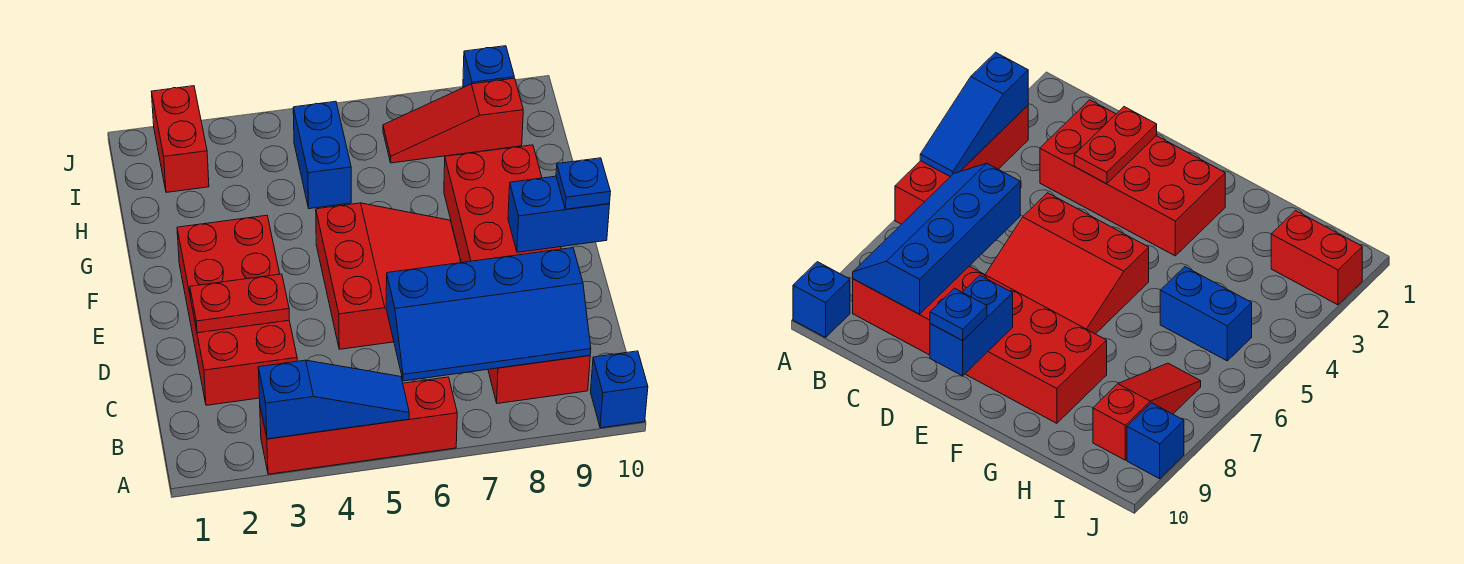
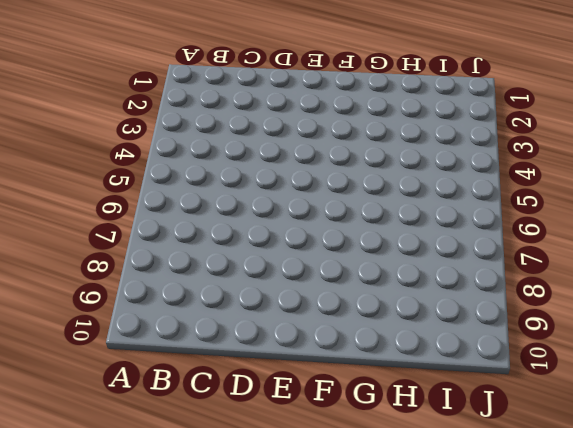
none -> red 1x4 brick [260,377,457,474]
none -> blue 1x1 brick [591,351,648,428]
none -> red 2x6 brick [444,145,590,404]

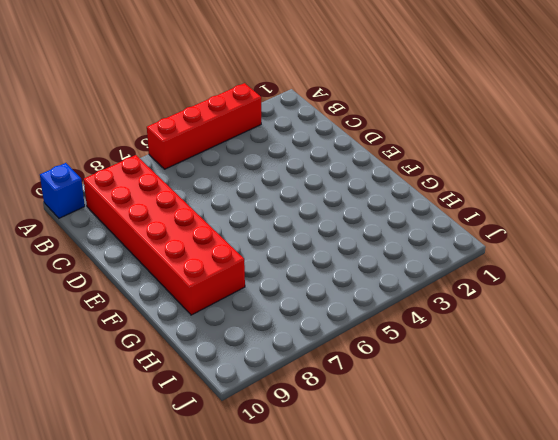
none -> red 2x4 brick [177,215,297,405]
none -> red 3x3 slope [316,203,461,349]
none -> blue 1x2 brick [293,101,351,209]

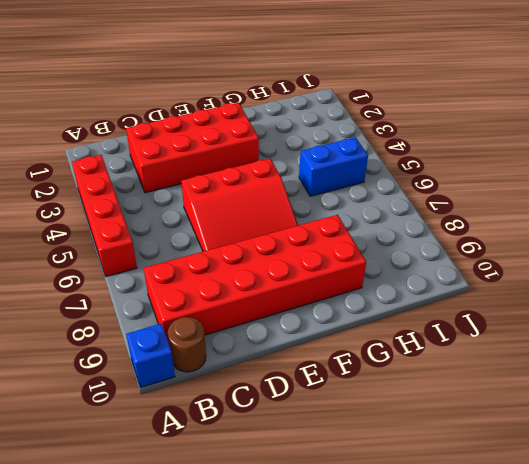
brown 1x1 round brick [168,317,206,372] -> none
none -> red 1x2 brick [151,86,209,192]
none -> red 1x3 slope [383,78,523,163]
none -> blue 1x1 brick [463,46,514,88]

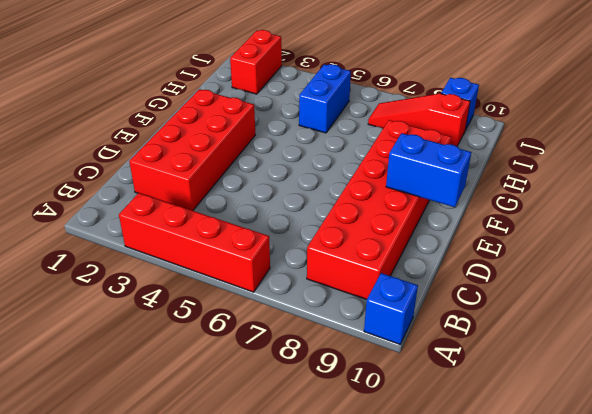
none -> red 3x3 slope [316,203,461,349]
none -> blue 1x3 slope [258,360,409,439]
none -> blue 2x4 slope [386,248,591,381]

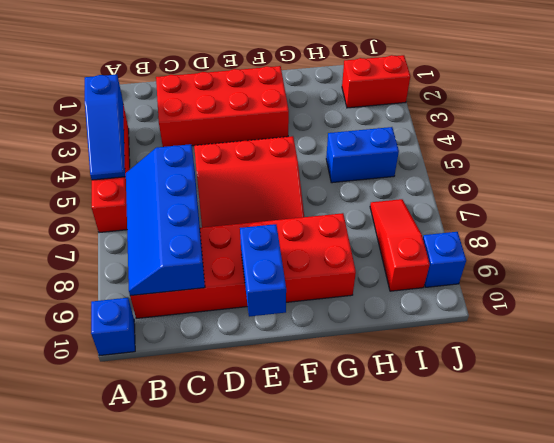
none -> red 1x2 plate [190,274,289,333]
none -> blue 1x1 plate [556,158,611,209]

